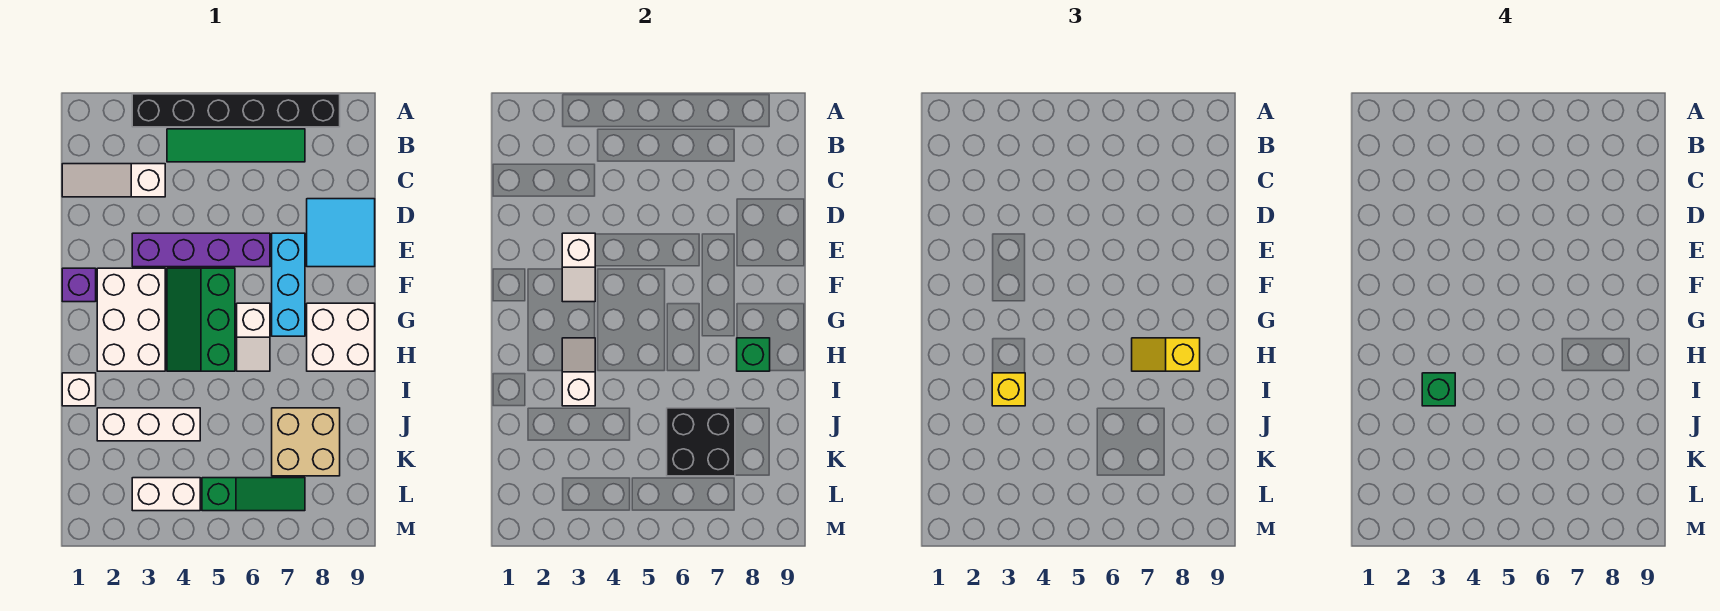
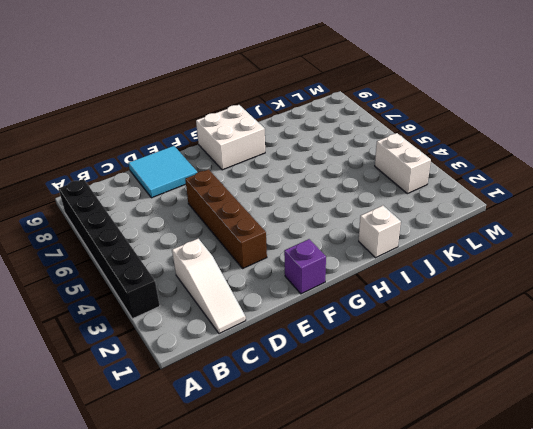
brown 1x4 brick [185,169,267,268] -> purple 1x4 brick [132,233,270,267]
none -> green 1x4 tile [167,129,305,162]
none -> cyan 1x3 brick [272,233,305,336]
none -> white 2x3 brick [97,268,165,371]

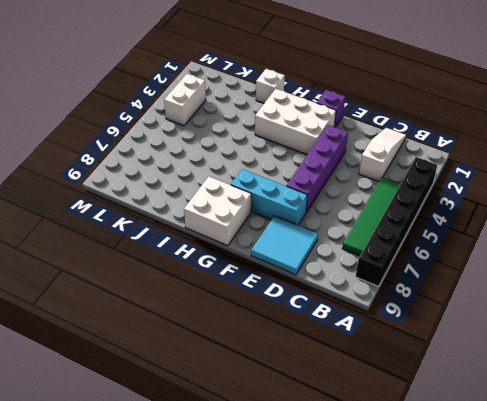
none -> green 2x3 slope [167,268,235,371]
none -> white 1x2 slope [237,303,270,371]
none -> white 1x3 brick [97,408,200,441]

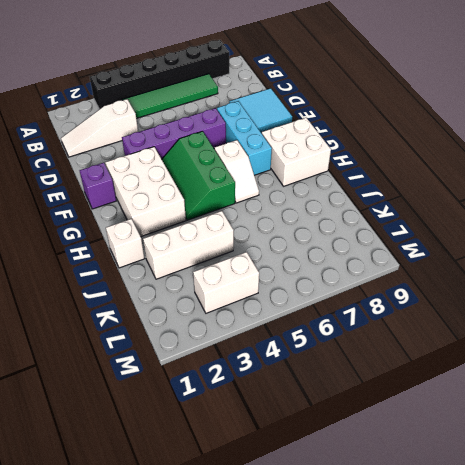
none -> tan 2x2 brick [272,408,340,476]
none -> green 1x3 slope [202,478,305,511]
none -> white 1x2 slope [562,233,595,302]

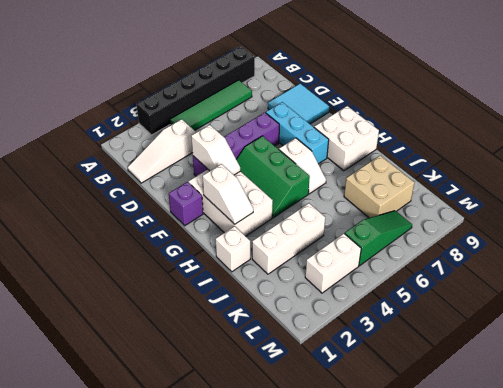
white 1x2 slope [203,164,253,224] -> white 1x2 slope turned to [562,338,595,406]
none -> green 1x1 brick [737,338,770,371]
none -> black 2x2 brick [667,408,735,476]
none -> yellow 1x2 slope [1132,338,1200,371]

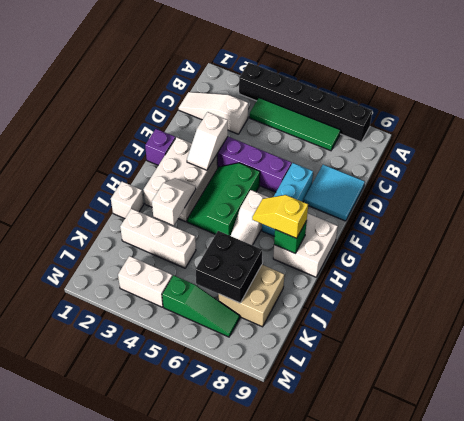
none -> yellow 1x1 brick [992,373,1025,406]
none -> green 1x1 brick [1422,373,1455,406]

